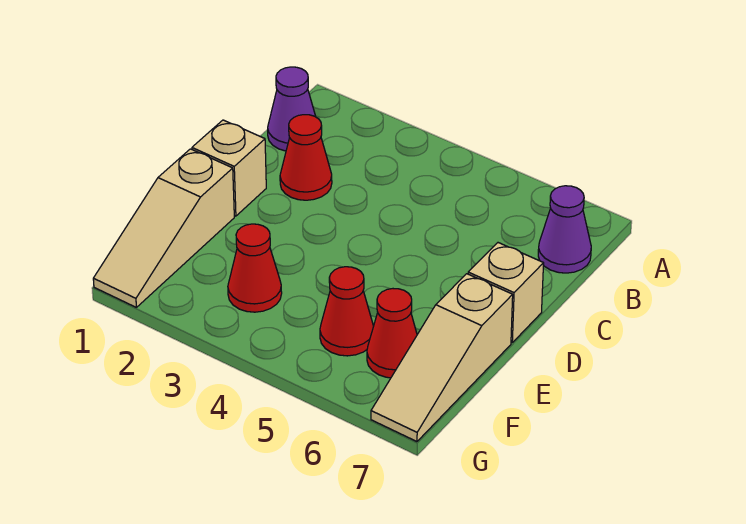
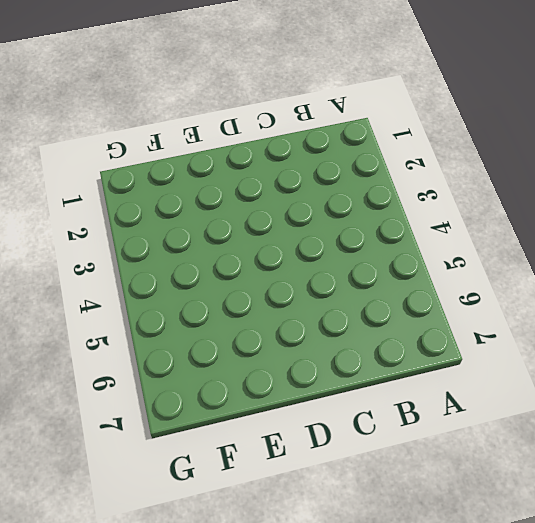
none -> purple 1x1 cone [268,67,316,151]
none -> purple 1x1 cone [538,186,591,273]

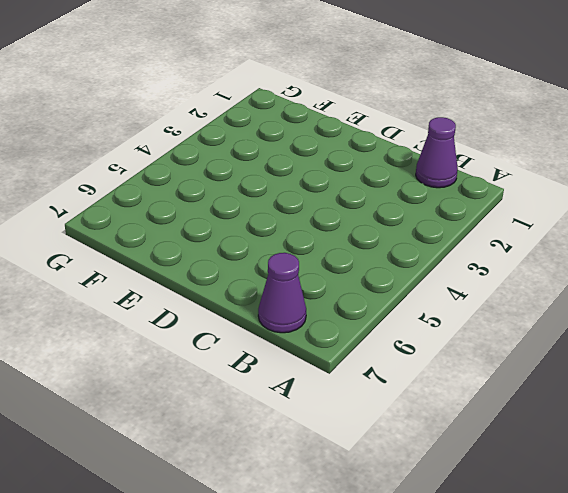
none -> red 1x1 cone [280,115,332,200]
none -> tan 1x1 brick [192,120,266,216]

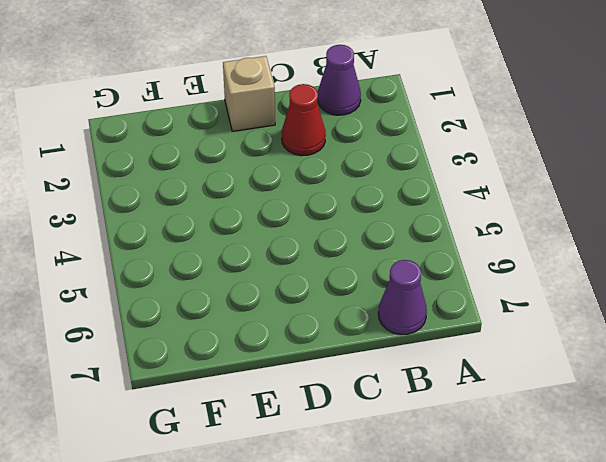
none -> tan 1x1 brick [468,243,544,342]
none -> tan 1x3 slope [93,149,234,307]

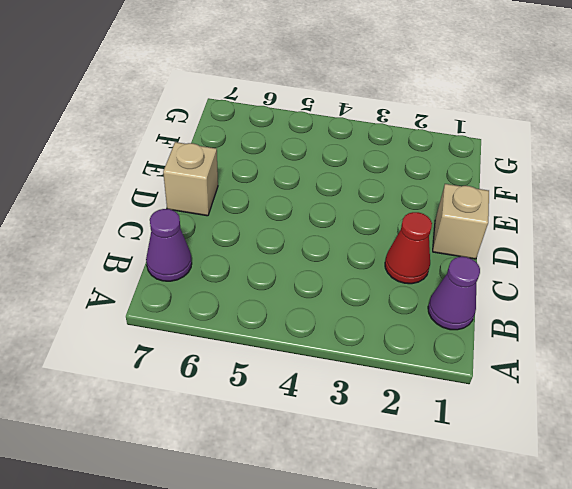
none -> tan 1x3 slope [93,149,234,307]
none -> tan 1x3 slope [371,274,513,442]

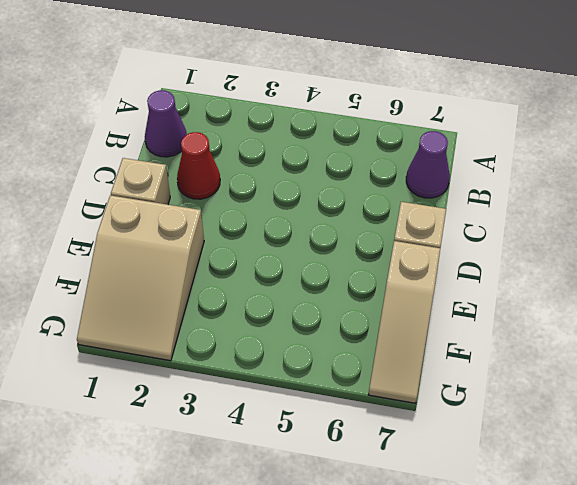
tan 2x3 slope [77,195,204,361] -> tan 1x3 slope [93,149,234,307]
none -> red 1x1 cone [228,224,282,312]
none -> red 1x1 cone [320,267,374,356]

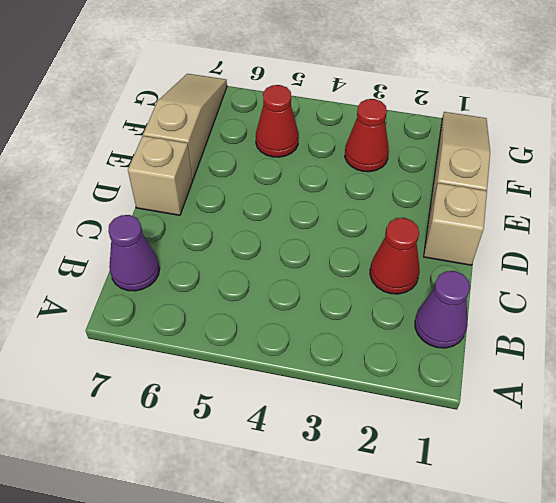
none -> red 1x1 cone [367,289,417,378]

